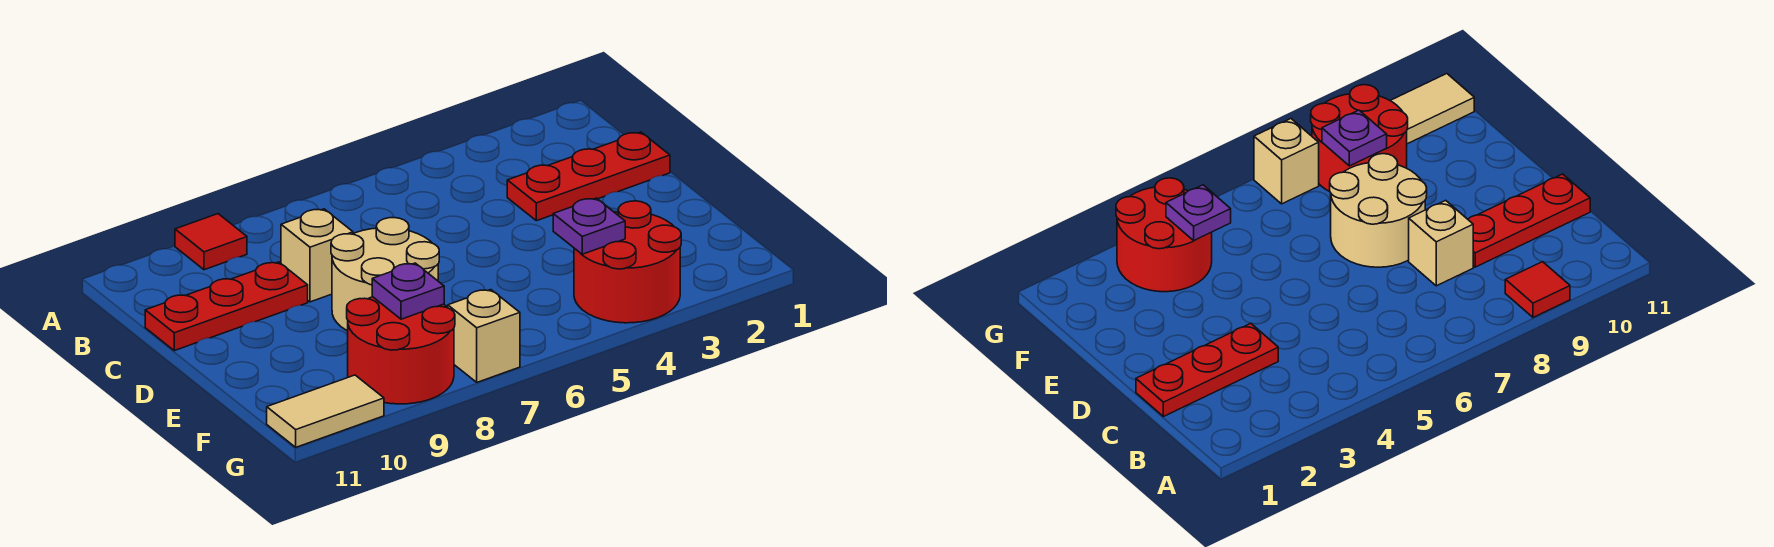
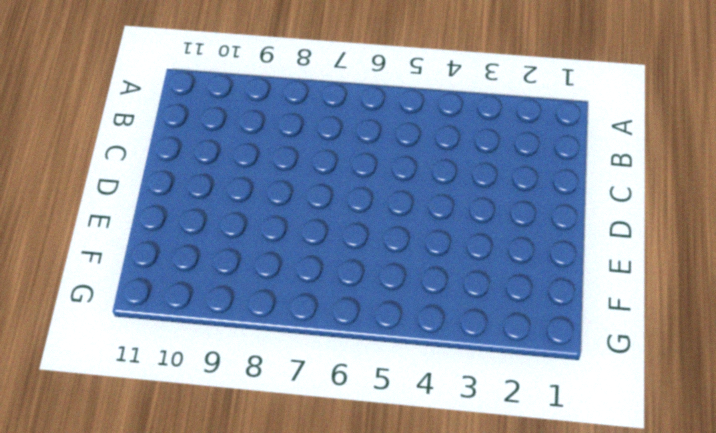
none -> red 1x1 tile [175,214,247,270]
none -> red 1x3 plate [507,132,670,221]

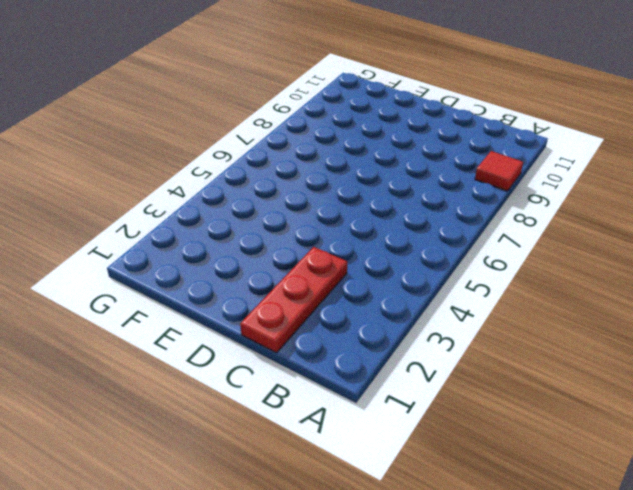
none -> tan 1x1 brick [281,209,353,302]
none -> red 1x3 plate [145,262,308,351]

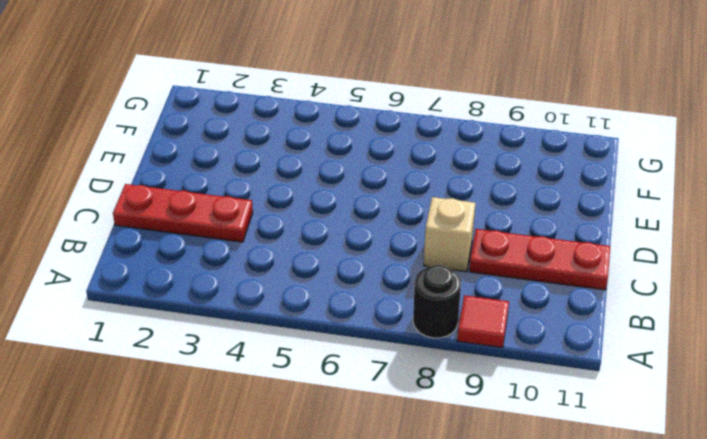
black 1x1 round brick [413,265,461,338] -> none
none -> tan 2x2 round brick [331,217,439,331]
none -> red 2x2 round brick [574,201,681,323]

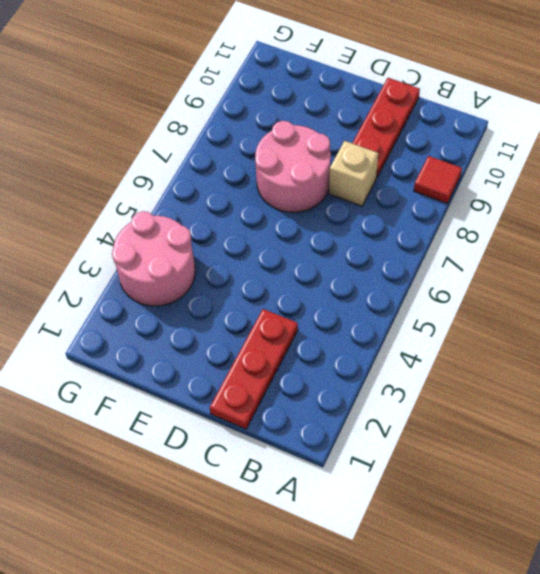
pink 2x2 round brick [255,121,331,212] -> tan 2x2 round brick [331,217,439,331]
pink 2x2 round brick [112,211,195,306] -> red 2x2 round brick [574,201,681,323]
none -> red 2x2 round brick [347,297,455,404]
none -> tan 1x1 brick [448,290,520,382]

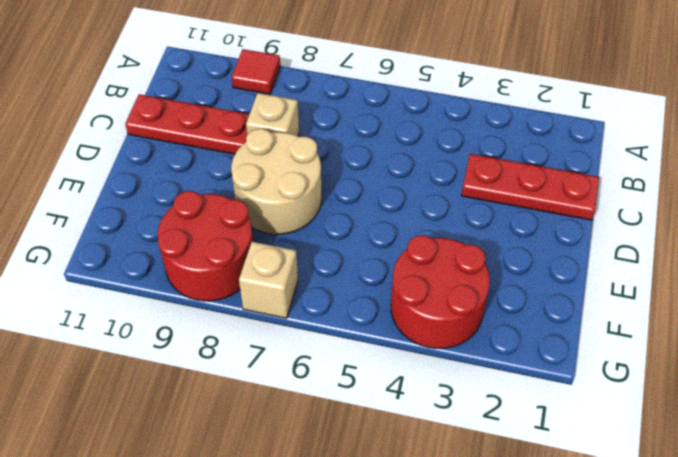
none -> tan 1x2 tile [267,375,384,447]
none -> purple 1x1 plate [553,198,625,254]

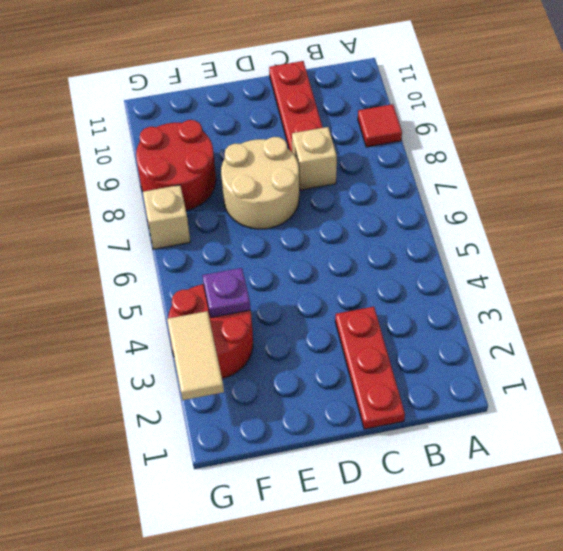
tan 1x2 tile [167,311,224,400] -> tan 1x2 tile moved to [267,375,384,447]
none -> purple 1x1 plate [372,263,444,319]

